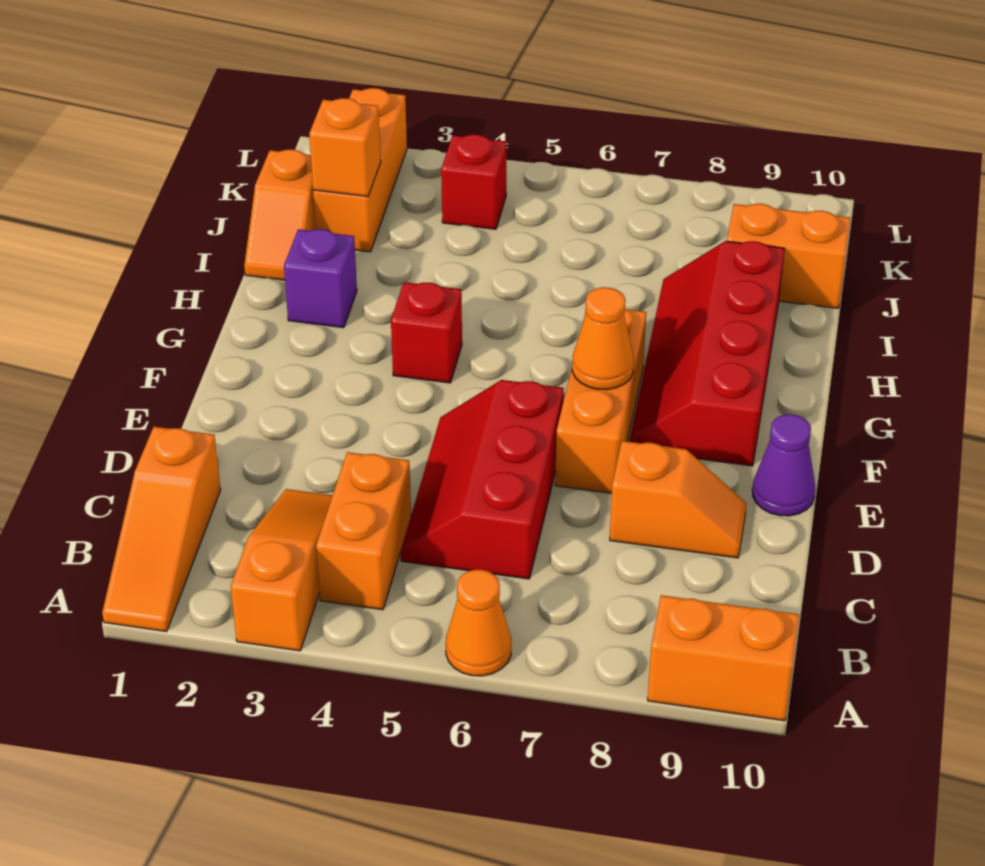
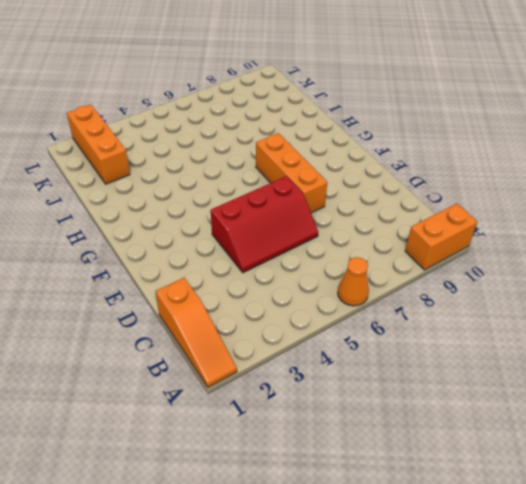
red 2x3 slope [211,176,318,273] -> red 2x3 slope turned to [401,380,564,579]
none -> orange 1x3 slope [231,489,332,651]
none -> orange 1x2 brick [316,452,411,610]
none -> orange 1x2 slope [610,441,747,558]

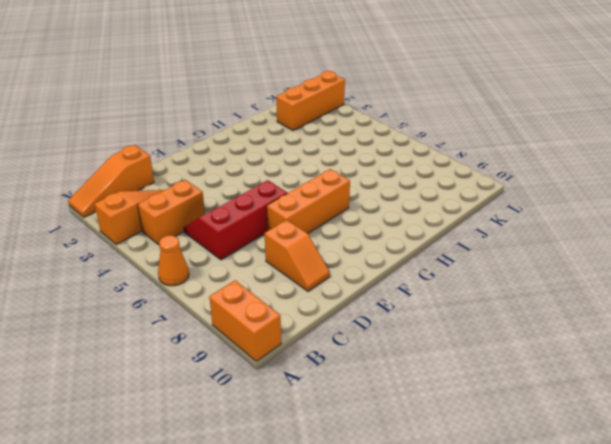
none -> purple 1x1 cone [752,414,815,516]
none -> red 2x4 slope [629,241,784,466]
none -> red 1x1 brick [391,282,462,383]

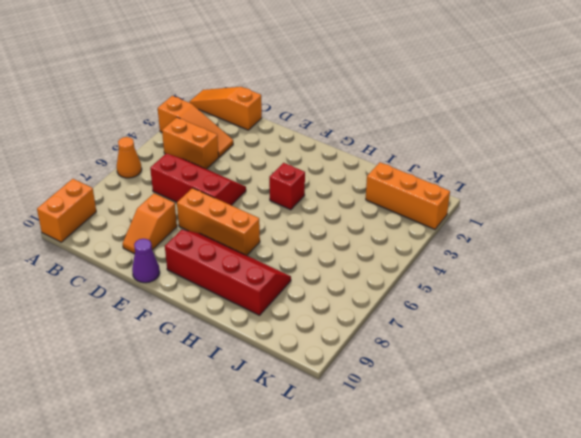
none -> purple 1x1 brick [284,229,357,328]
none -> orange 1x2 slope [244,150,316,280]
none -> orange 1x2 brick [727,204,850,308]

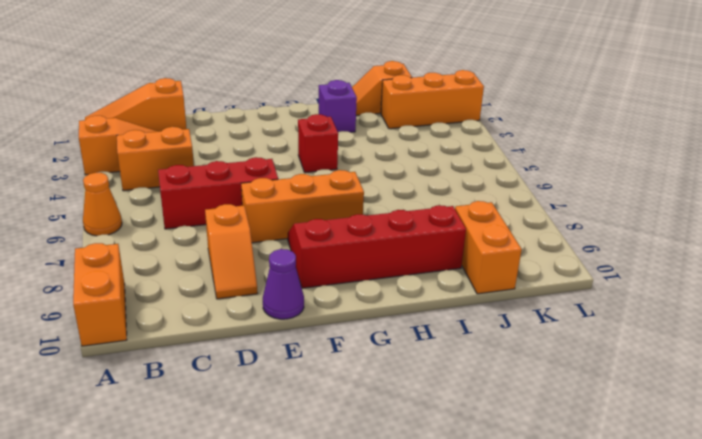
none -> red 1x1 brick [441,134,506,229]
none -> orange 1x1 cone [572,287,634,390]
none -> orange 1x1 brick [309,98,381,197]

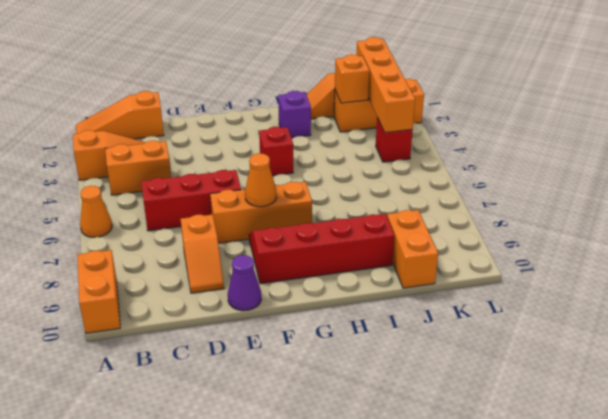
orange 1x4 brick [357,37,415,133] -> none

